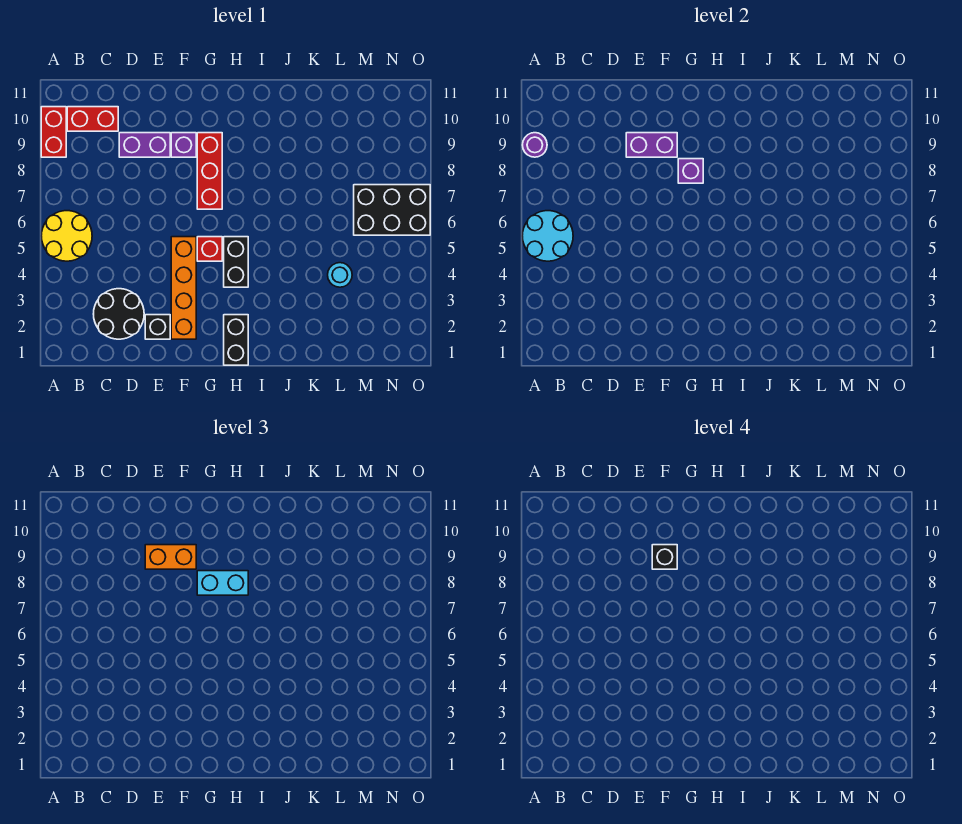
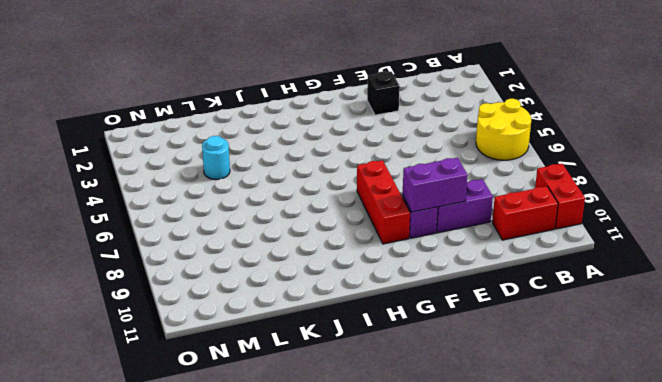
none -> black 2x2 round brick [94,289,144,339]
none -> orange 1x4 brick [171,237,196,339]
none -> red 1x1 brick [197,237,222,261]

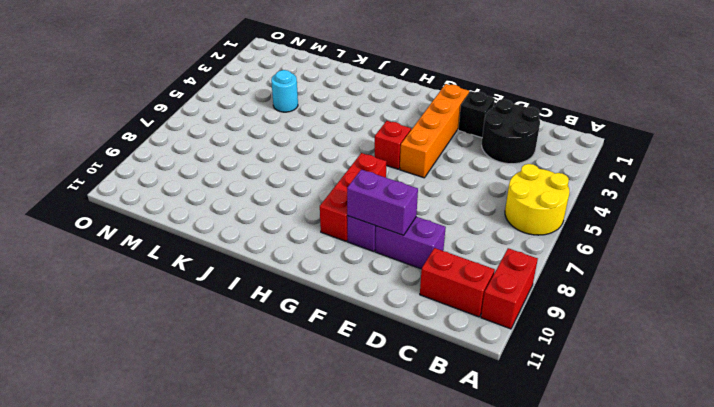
none -> black 1x2 brick [224,315,248,365]
none -> black 1x2 brick [224,237,248,287]
none -> black 2x3 brick [354,185,430,235]

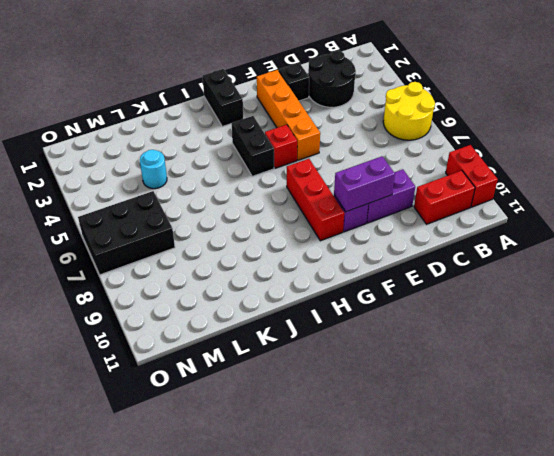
none -> cyan 2x2 round brick [522,211,573,261]
none -> purple 1x1 round brick [523,133,547,157]
none -> purple 1x1 brick [678,159,703,183]

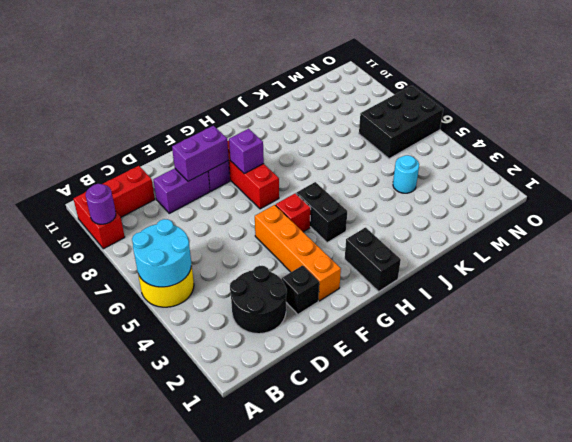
none -> orange 1x2 brick [145,545,196,569]
none -> cyan 1x2 brick [197,571,248,595]
none -> black 1x1 brick [652,545,677,569]

